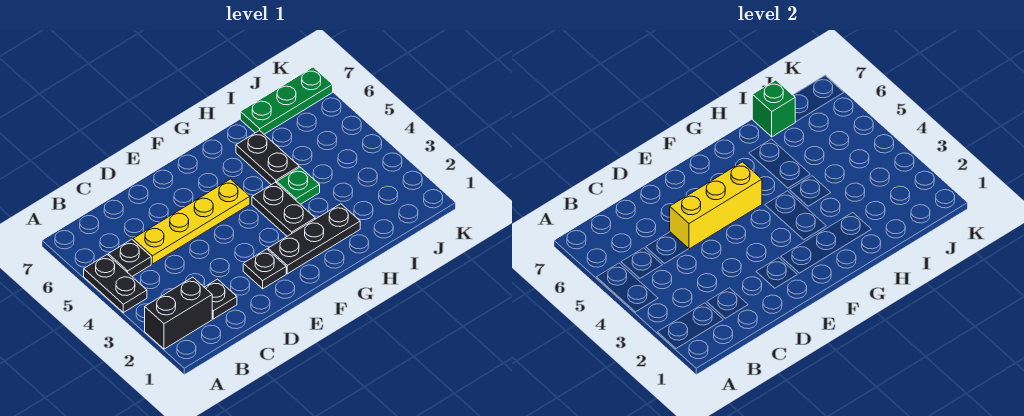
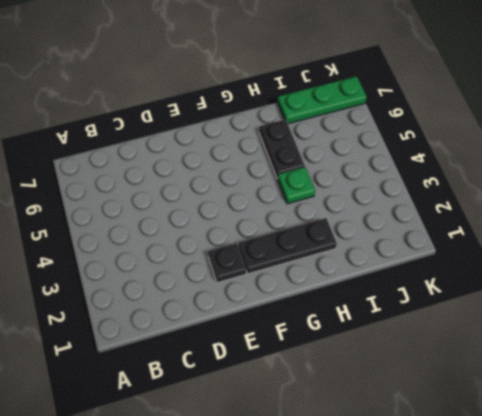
none -> black 1x2 brick [145,277,212,349]
none -> black 1x2 plate [84,255,147,312]
none -> black 1x1 plate [108,239,151,276]

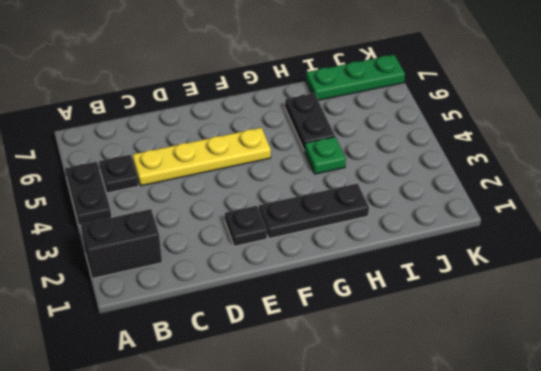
none -> black 1x1 plate [204,279,237,319]
none -> black 1x2 plate [252,182,315,236]
none -> yellow 1x3 brick [670,162,762,249]

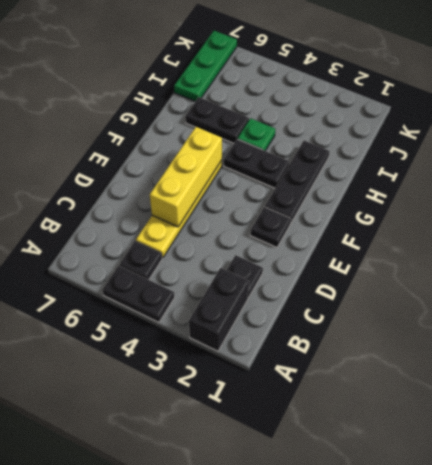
none -> green 1x1 brick [752,80,795,137]

